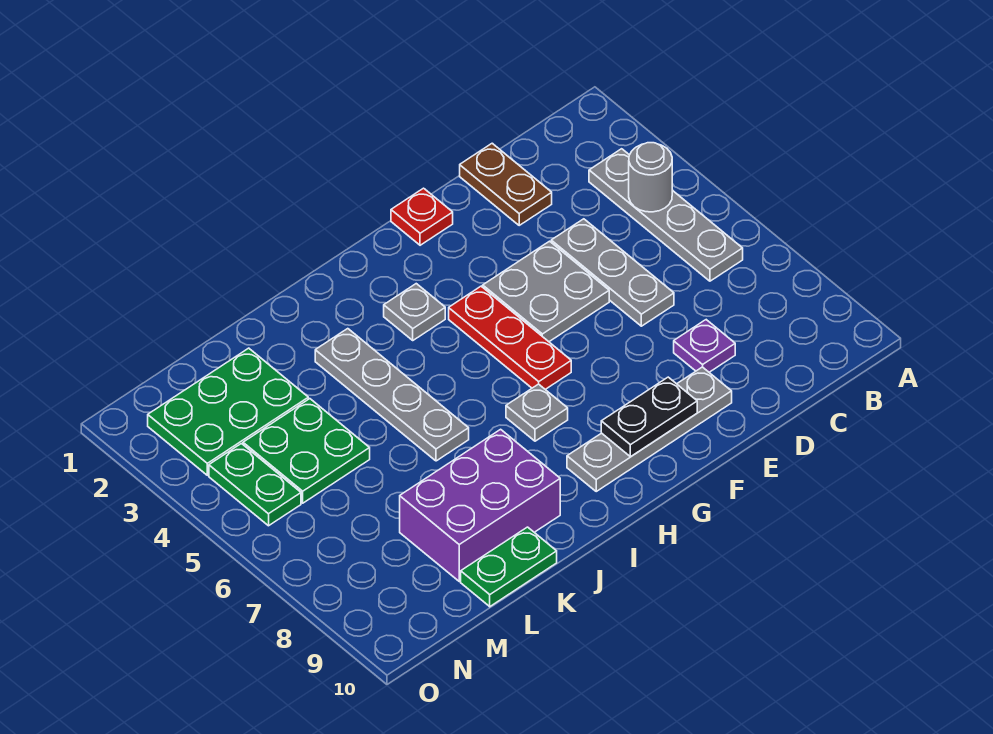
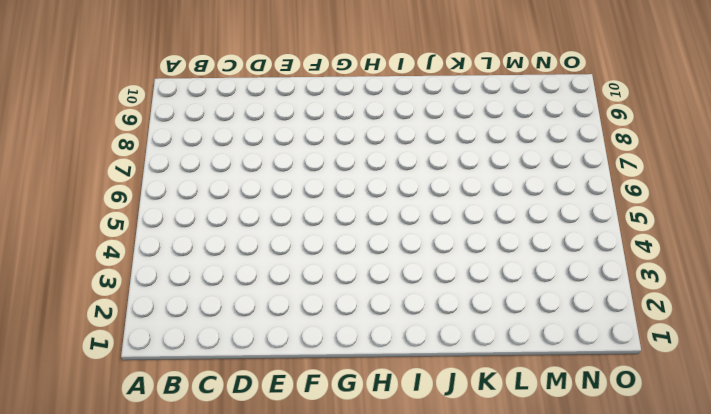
none -> grey 1x4 plate [589,149,743,281]
none -> brown 1x2 plate [460,143,552,225]
none -> grey 1x3 plate [551,219,674,326]

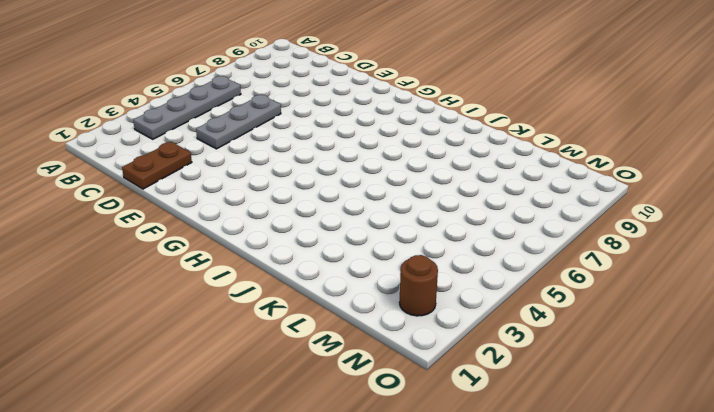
brown 1x1 round brick [399,255,438,316] -> green 2x3 plate [148,348,308,475]
none -> purple 1x1 plate [674,320,735,372]
none -> grey 2x2 plate [483,241,609,342]
none -> grey 1x4 plate [567,367,732,491]

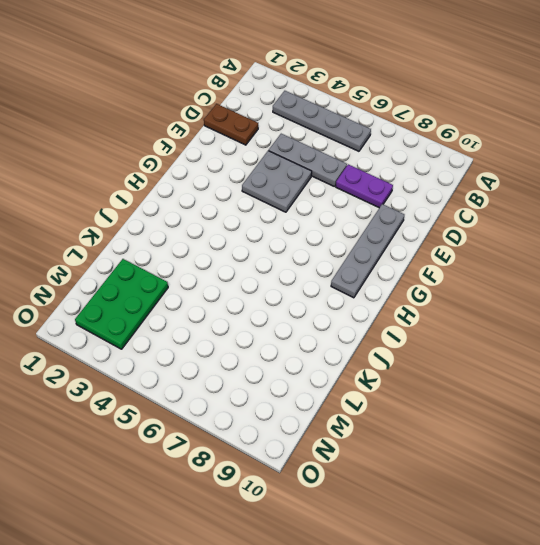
purple 1x2 plate [336,164,393,208] -> purple 1x1 plate [674,320,735,372]
none -> red 1x1 plate [391,188,453,245]
none -> red 1x3 plate [449,286,571,389]
none -> grey 1x1 plate [384,284,445,340]

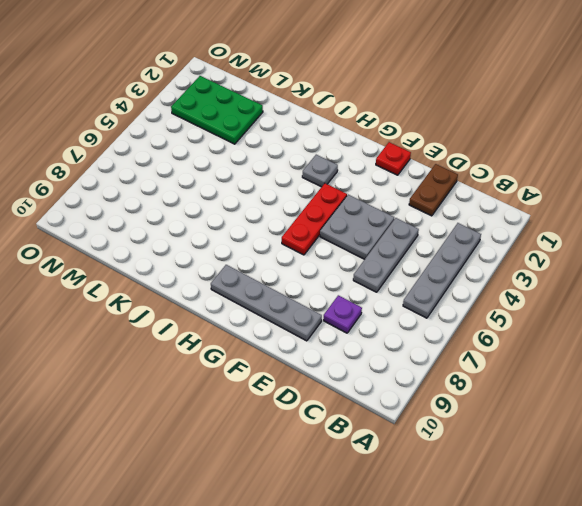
none -> grey 1x1 plate [506,384,568,441]
none -> grey 1x4 plate [315,329,469,461]
none -> purple 2x3 brick [400,429,560,581]

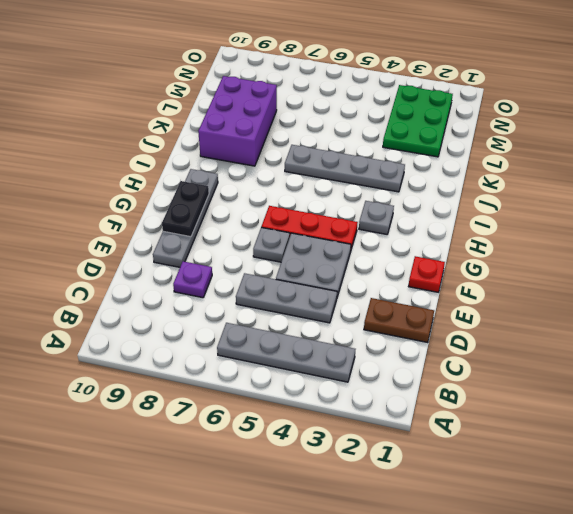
grey 1x1 plate [253,227,290,262] -> grey 1x1 plate moved to [506,384,568,441]
none -> green 1x2 plate [461,527,557,607]
none -> green 2x2 plate [243,399,370,503]
none -> green 1x2 plate [209,444,301,526]

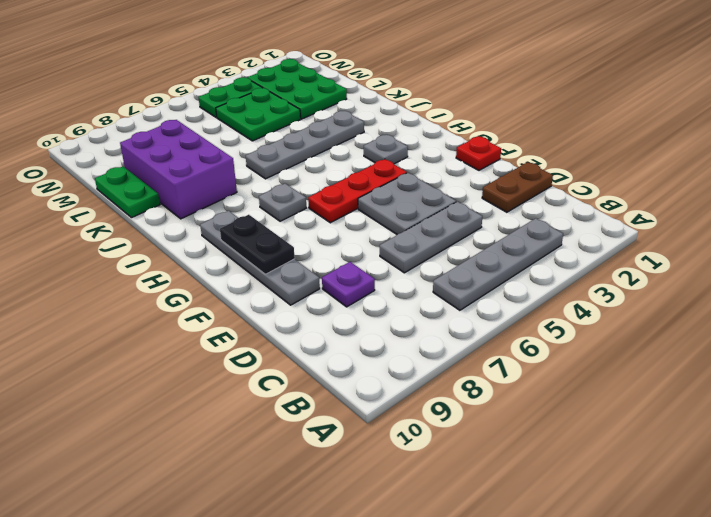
none -> grey 1x1 round brick [629,143,672,212]

